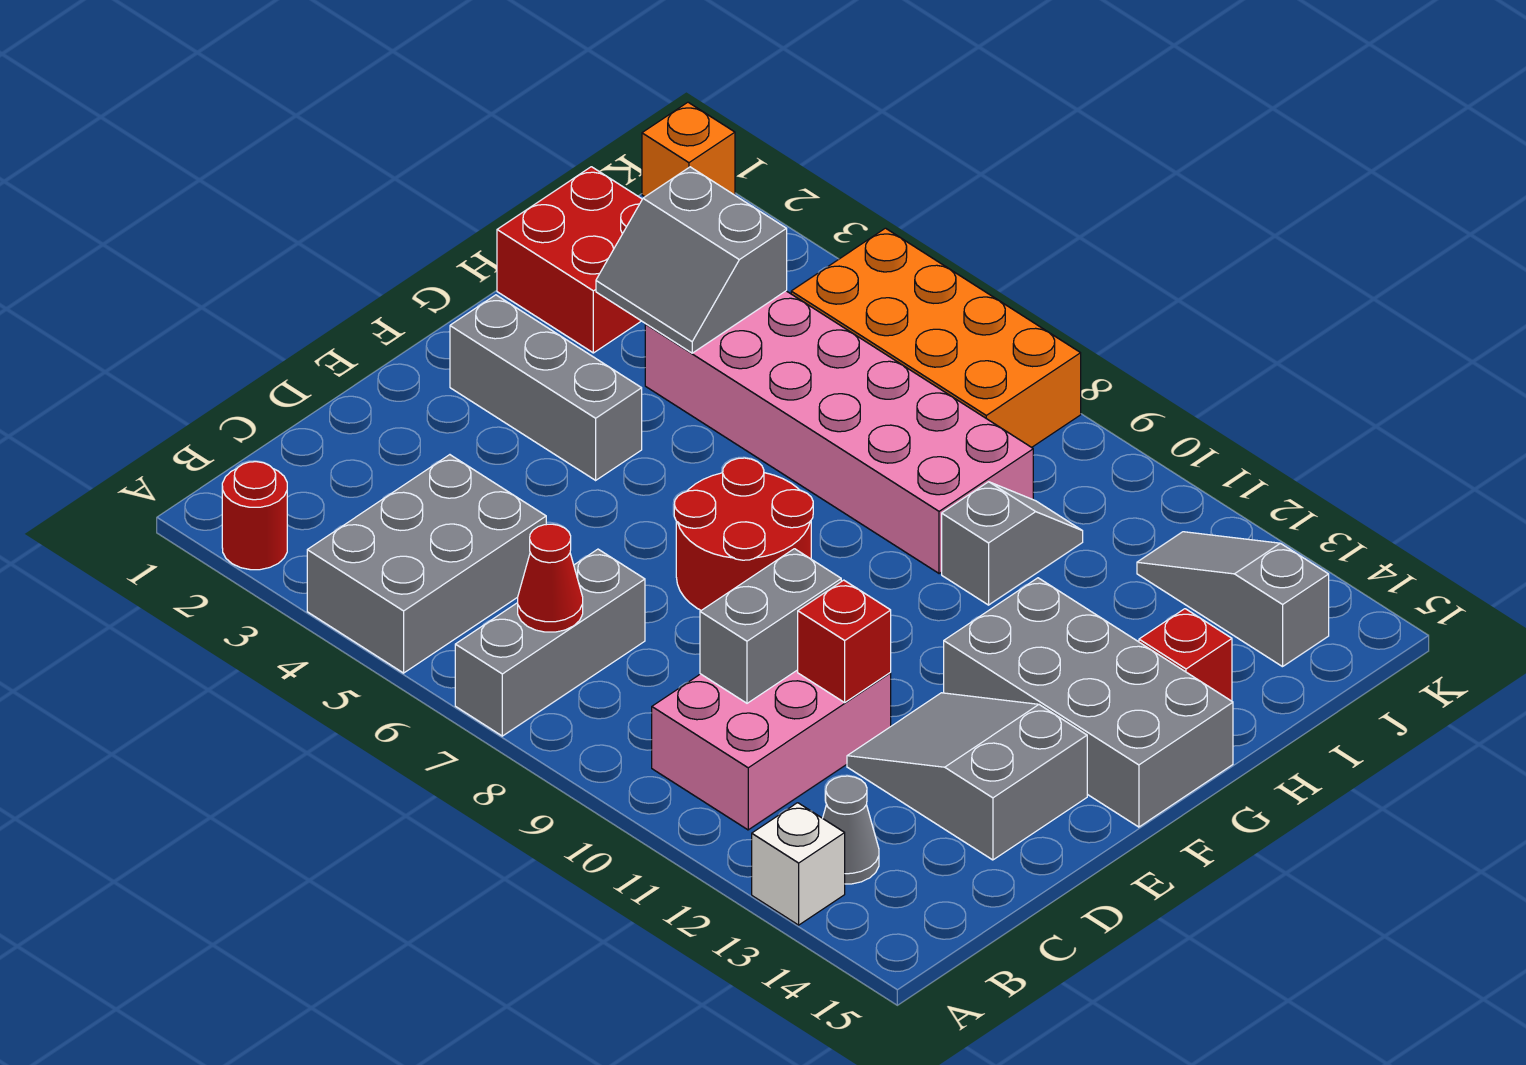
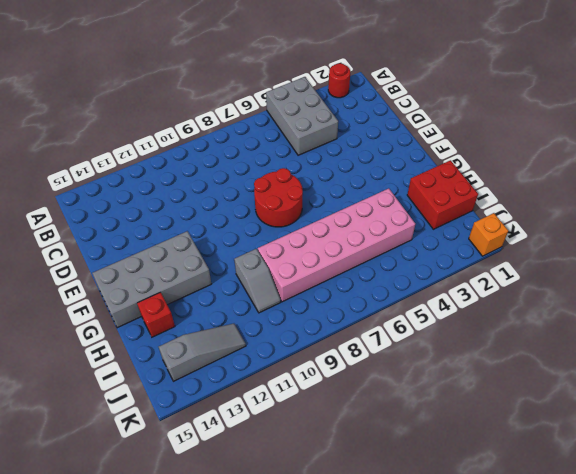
none -> grey 1x3 brick [455,549,645,736]
none -> white 1x1 brick [752,803,845,925]
none -> pink 2x3 brick [652,670,891,830]

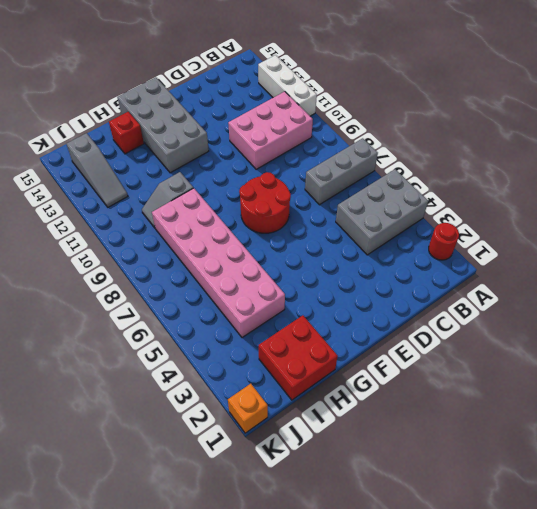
white 1x3 brick [258,55,317,116] -> white 1x1 brick [752,803,845,925]
none -> grey 1x1 cone [823,776,879,884]
none -> grey 2x3 slope [847,693,1087,860]
none -> grey 1x3 brick [450,295,642,480]

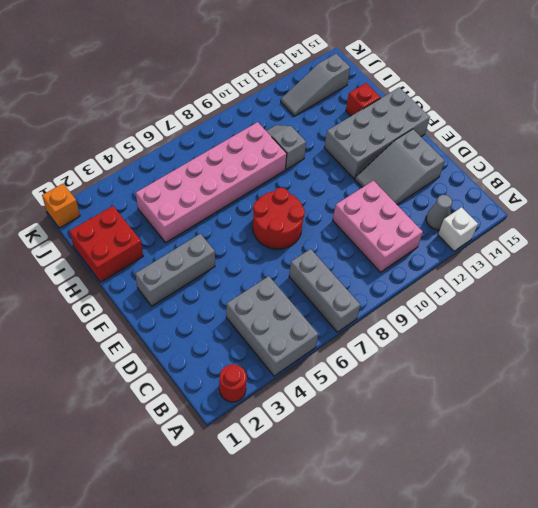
none -> orange 2x4 brick [791,228,1081,447]
none -> red 1x1 cone [518,524,583,632]
none -> grey 1x2 brick [700,549,841,703]

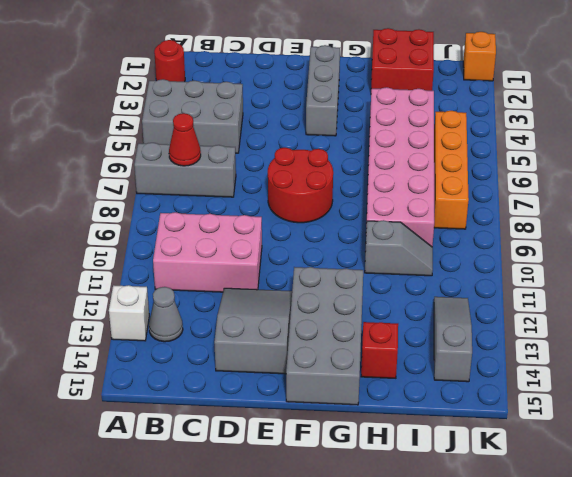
orange 1x4 brick [434,111,469,229] -> orange 2x4 brick [791,228,1081,447]
none -> grey 1x2 brick [700,549,841,703]
none -> red 1x1 brick [798,580,891,702]
none -> grey 2x2 slope [596,167,787,353]

